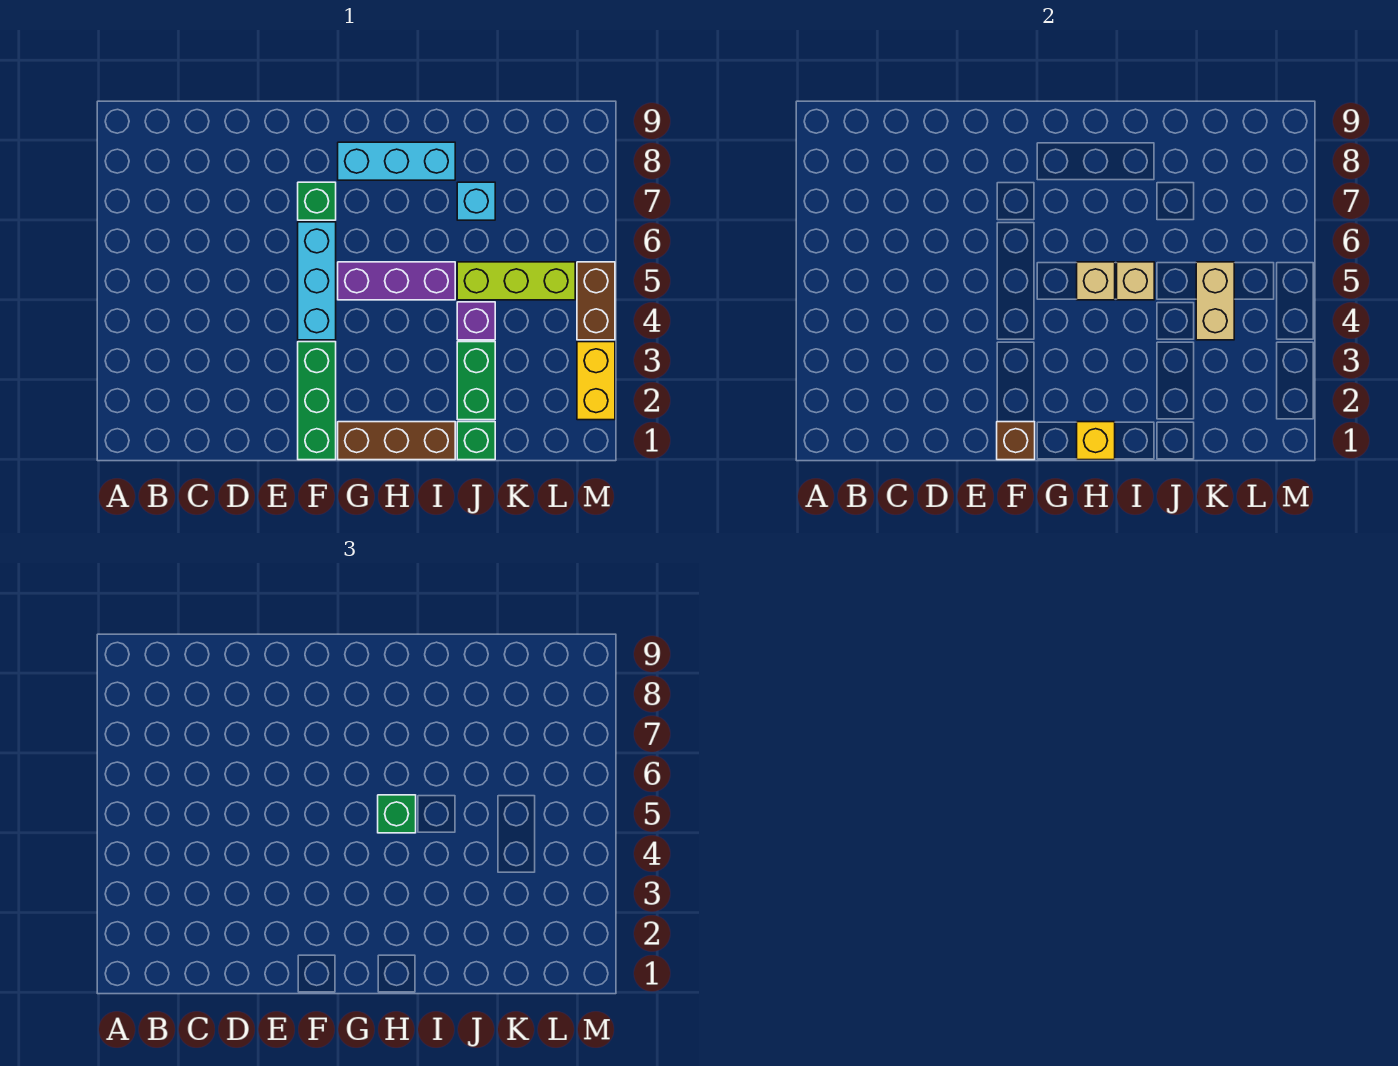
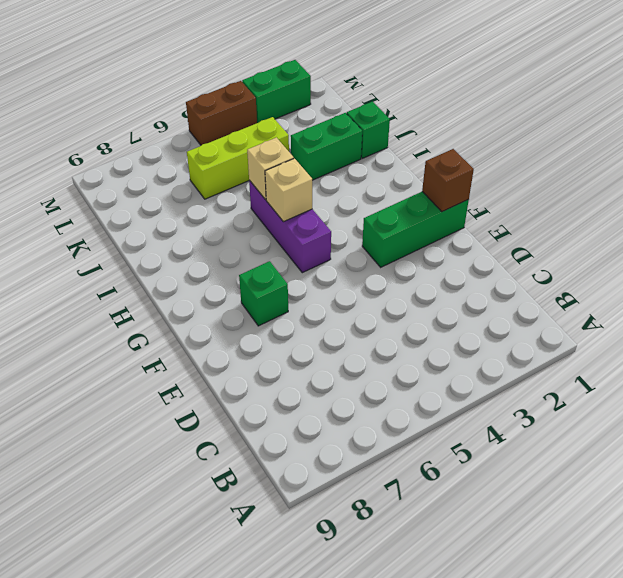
lime 1x3 brick [187,117,289,199] -> lime 1x3 brick turned to [457,262,575,300]
green 1x2 brick [242,60,311,123] -> yellow 1x2 brick [577,342,615,420]
none -> cyan 1x3 brick [298,222,336,340]
none -> brown 1x3 brick [338,422,455,460]
none -> cyan 1x3 brick [338,142,455,180]

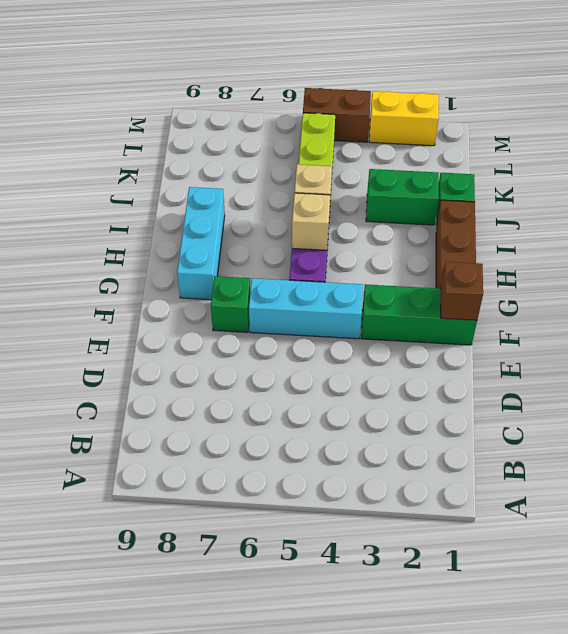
none -> purple 1x1 brick [457,302,495,340]
none -> cyan 1x1 brick [457,182,495,220]
none -> yellow 1x1 brick [1077,422,1115,460]

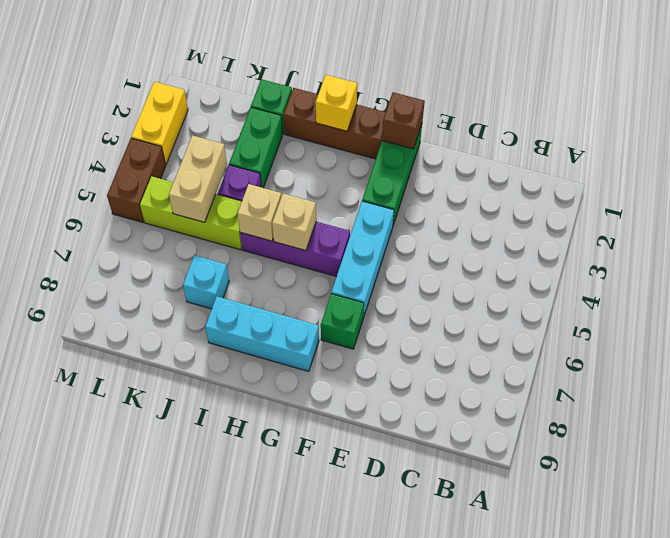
none -> green 1x1 brick [378,795,416,833]

